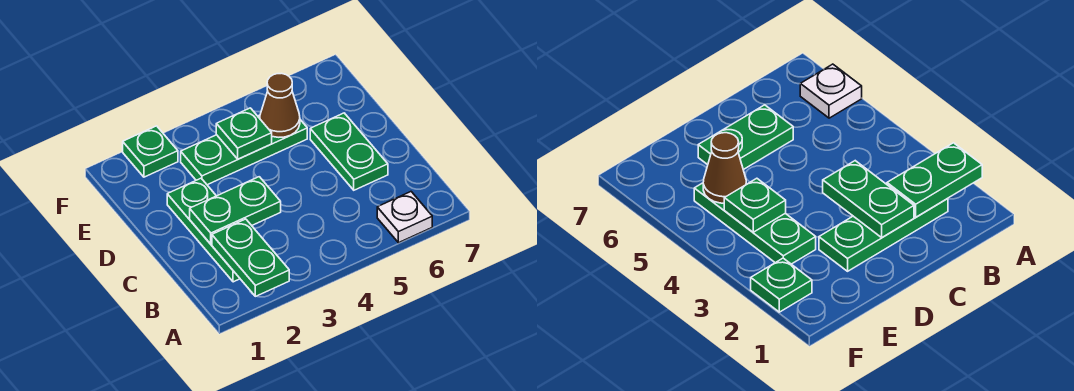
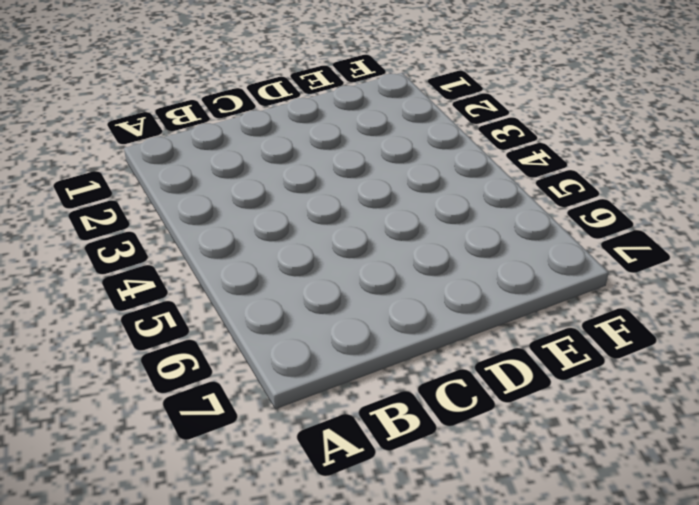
none -> white 1x1 plate [377,192,432,243]
none -> green 1x3 plate [167,178,240,282]

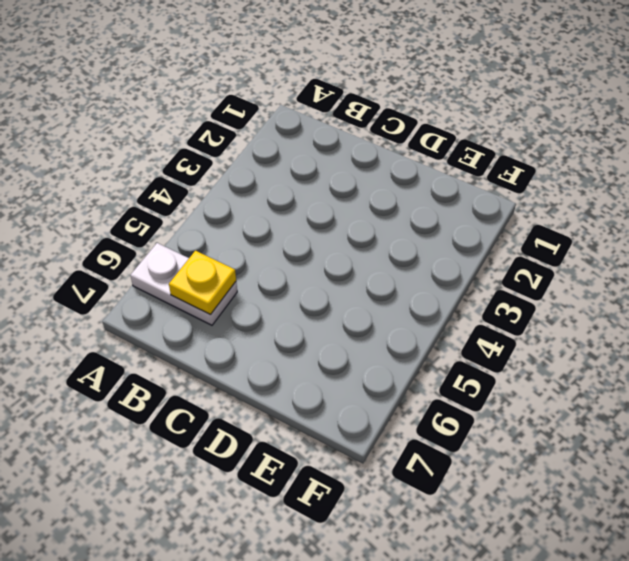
white 1x2 plate [130,243,237,325] -> white 1x1 plate [377,192,432,243]
yellow 1x1 plate [169,251,236,314] -> none
none -> green 1x3 plate [167,178,240,282]
none -> green 1x2 plate [310,113,388,190]

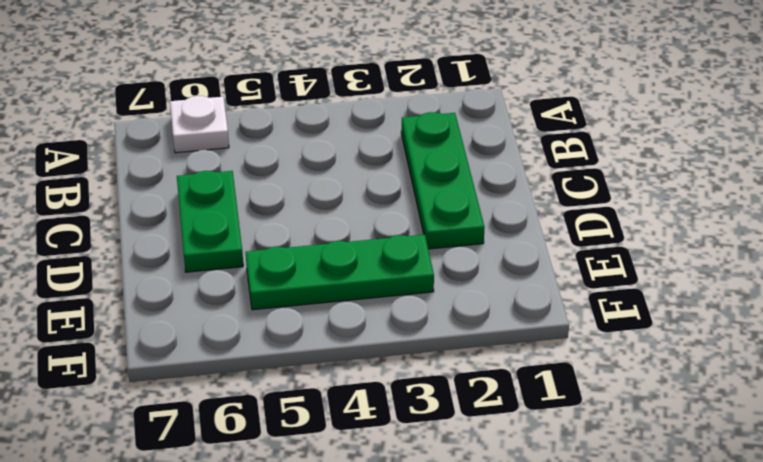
none -> green 1x1 plate [123,126,178,177]
none -> green 1x2 plate [212,219,289,296]

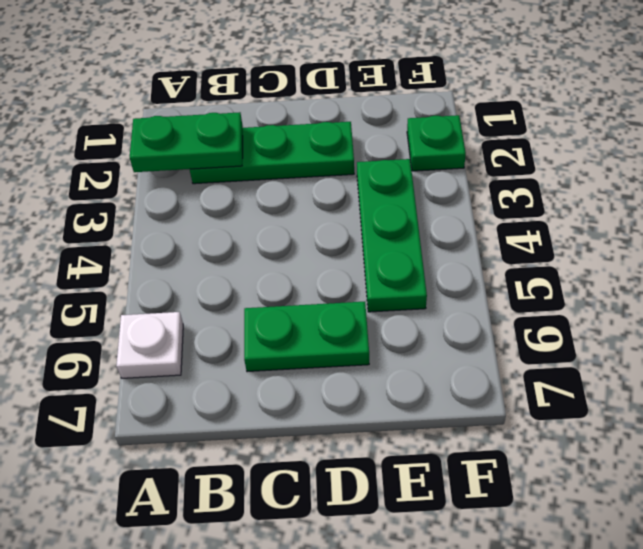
none -> green 1x2 plate [190,177,281,244]
none -> green 1x1 plate [216,108,272,159]

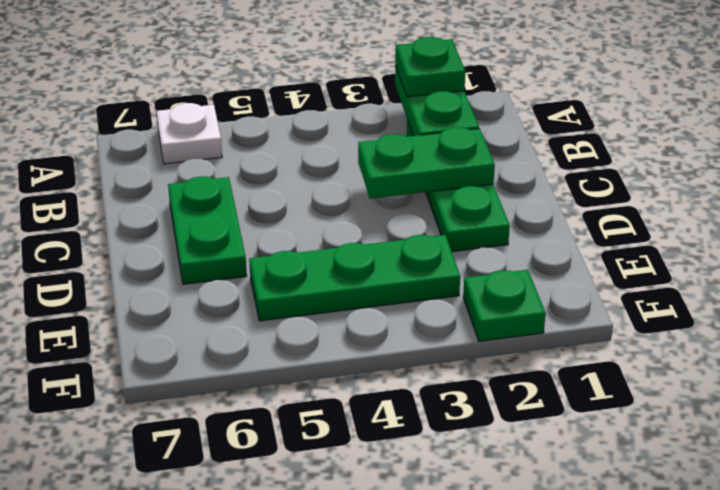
green 1x1 plate [395,37,465,97] -> green 1x1 plate moved to [216,108,272,159]
none -> brown 1x1 cone [260,73,300,137]

